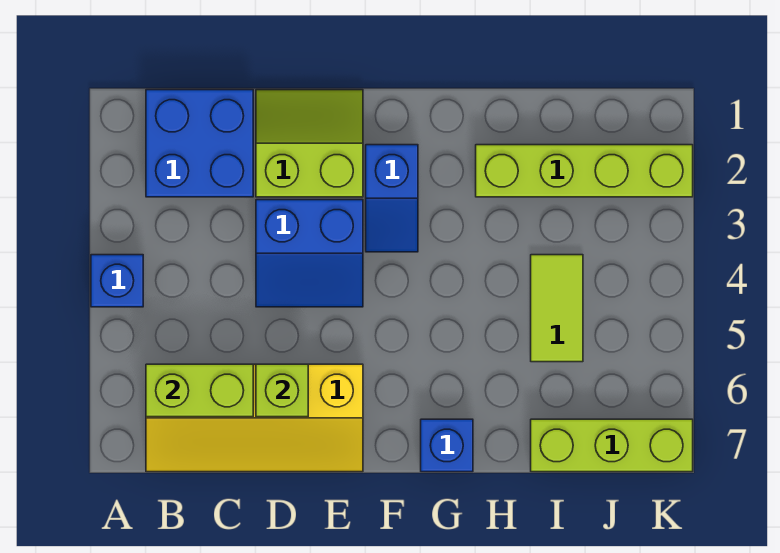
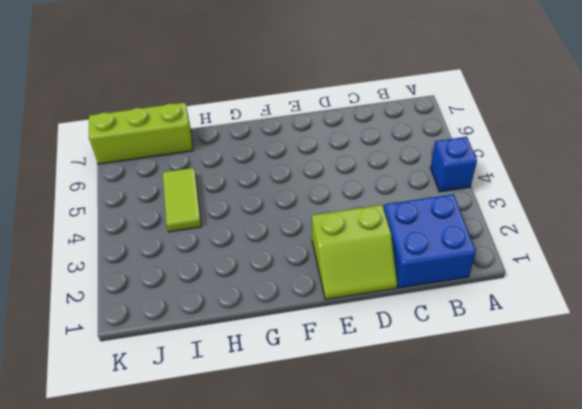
none -> yellow 2x4 slope [146,364,363,472]
none -> blue 2x2 slope [256,200,363,307]
none -> blue 1x2 slope [366,145,418,252]

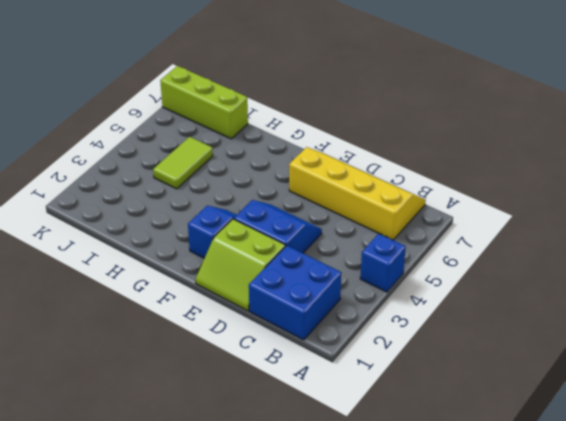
none -> blue 1x1 brick [421,419,473,472]
none -> lime 1x4 brick [476,145,693,197]
none -> lime 1x2 brick [146,364,253,417]

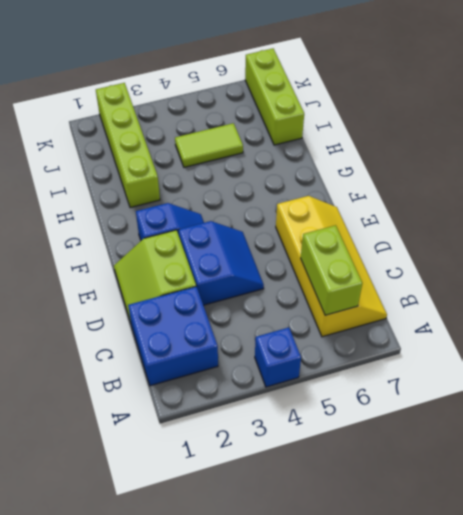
none -> blue 1x1 brick [421,419,473,472]
none -> lime 1x1 brick [256,364,308,417]

